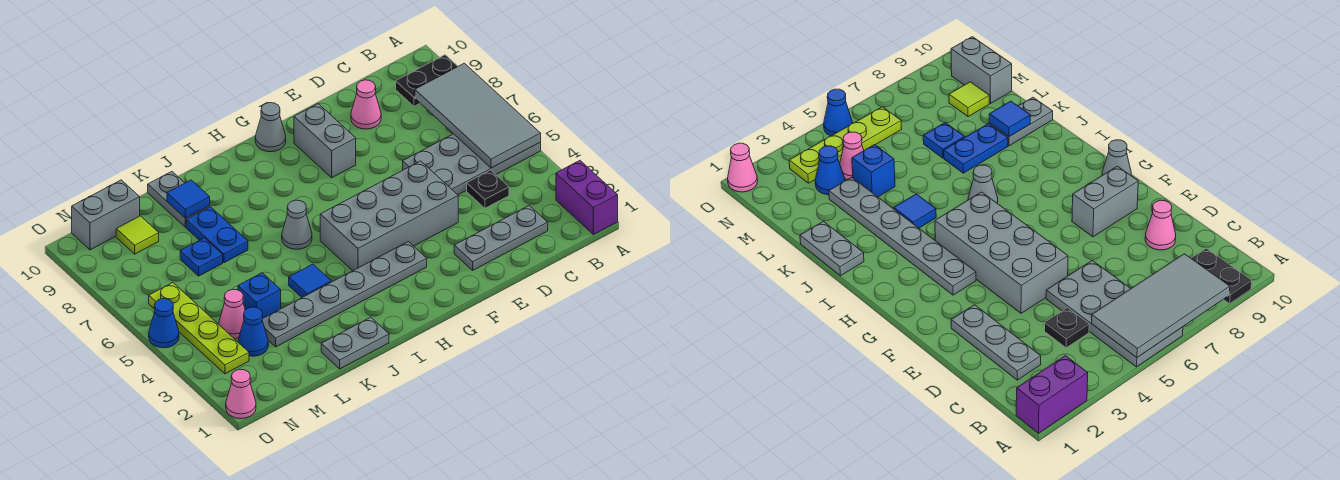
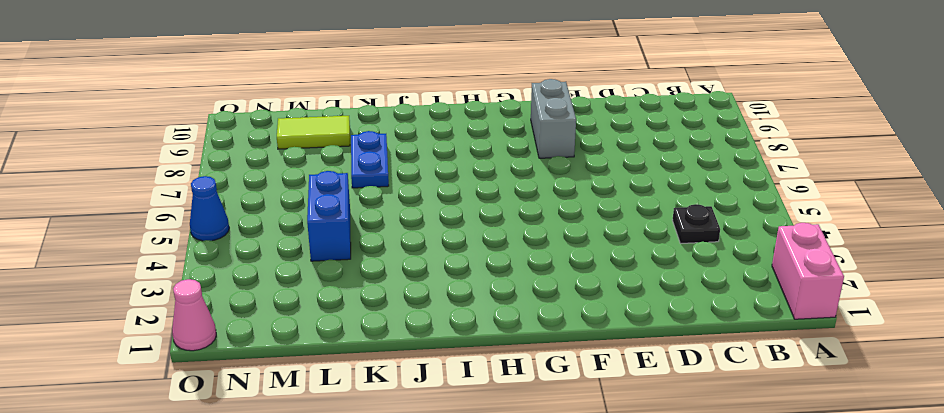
pink 1x2 brick [772,223,844,319] -> purple 1x2 brick [556,161,618,235]
blue 1x2 brick [307,171,351,261] -> blue 1x1 brick [238,273,281,318]
lime 1x2 tile [277,116,350,149] -> lime 1x1 tile [116,216,159,254]
none -> grey 2x4 plate [403,134,541,195]
none -> black 1x2 plate [396,55,458,106]
none -> grey 1x3 plate [454,206,548,270]

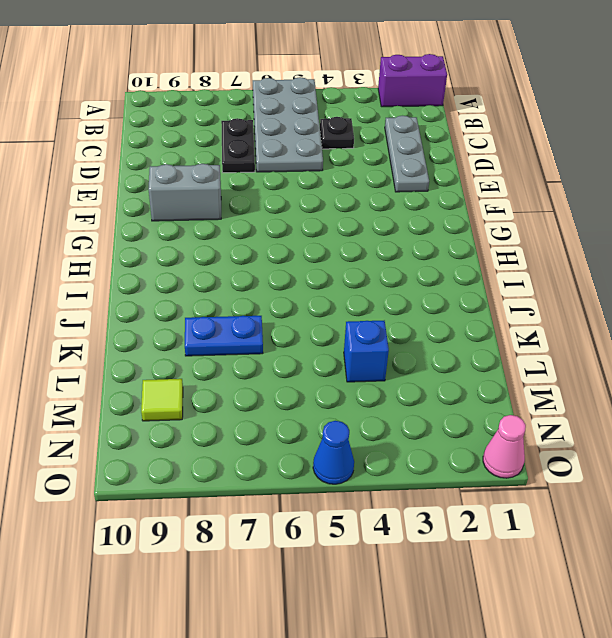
black 1x2 plate [221,118,255,173] -> black 1x2 plate moved to [396,55,458,106]
none -> pink 1x1 cone [351,80,381,129]
none -> grey 2x4 brick [320,161,458,271]
none -> grey 1x6 plate [262,242,427,347]

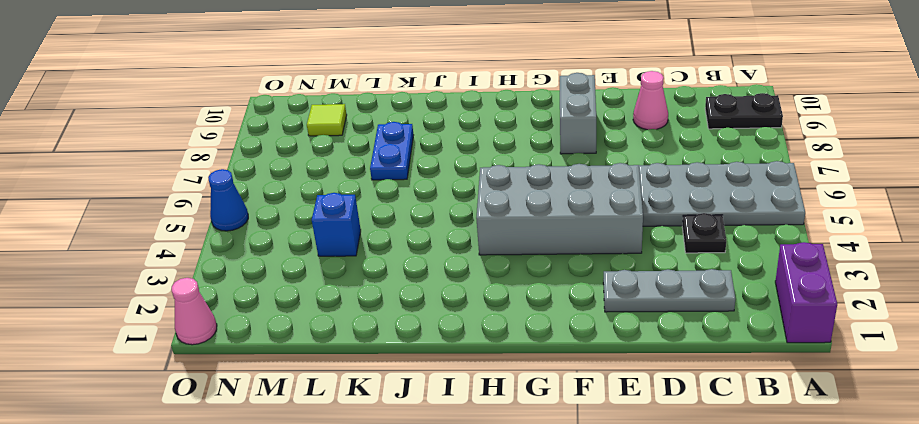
none -> grey 1x6 plate [262,242,427,347]
none -> grey 1x1 cone [255,103,286,152]
none -> grey 1x1 cone [282,200,312,249]

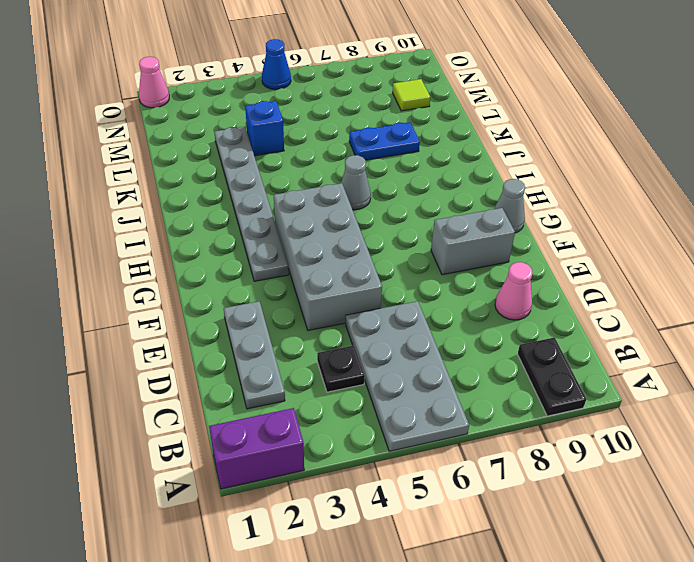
none -> grey 1x2 plate [321,317,389,369]
none -> blue 1x1 tile [289,264,331,297]
none -> grey 1x2 plate [148,172,210,227]

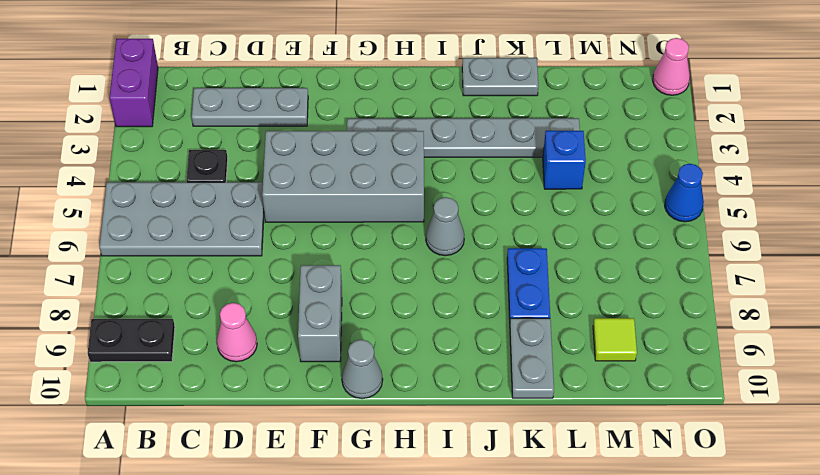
none -> blue 1x1 tile [289,264,331,297]
none -> blue 1x1 plate [180,238,223,276]
none -> blue 1x1 cone [238,307,268,356]

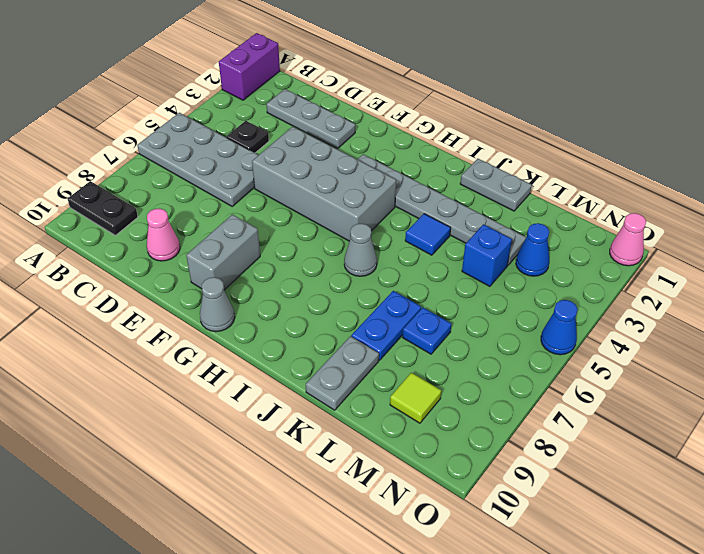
none -> pink 1x1 cone [219,290,245,339]
none -> grey 1x2 brick [72,180,140,250]
none -> lime 1x4 plate [149,283,249,374]

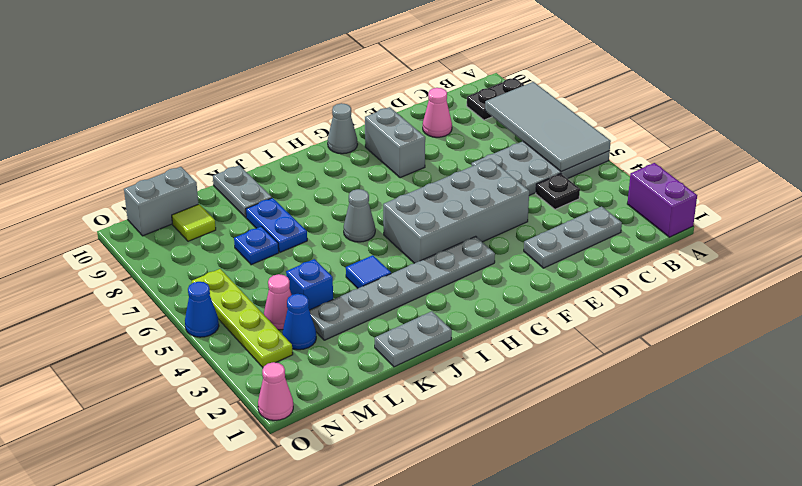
none -> blue 1x1 tile [167,180,210,218]

